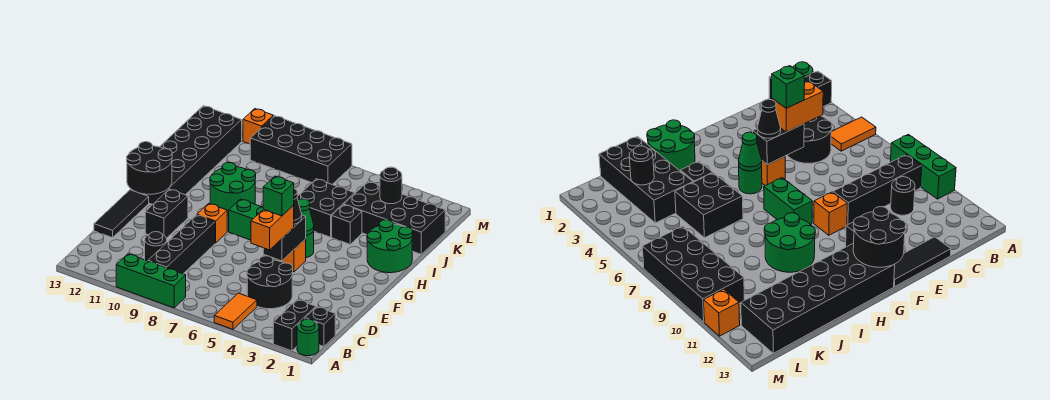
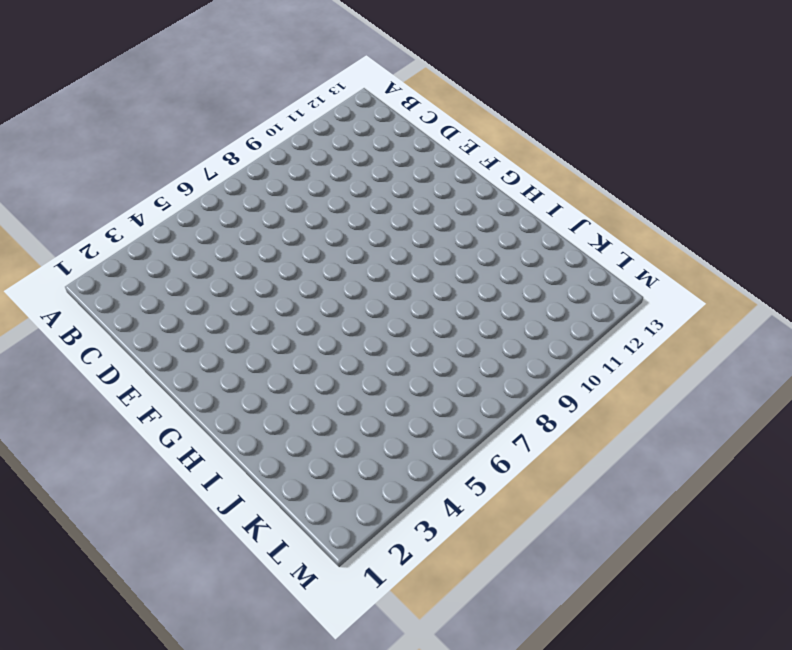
none -> green 1x1 round brick [297,319,319,356]
none -> black 1x2 brick [273,300,316,351]
none -> orange 1x2 tile [214,293,257,329]

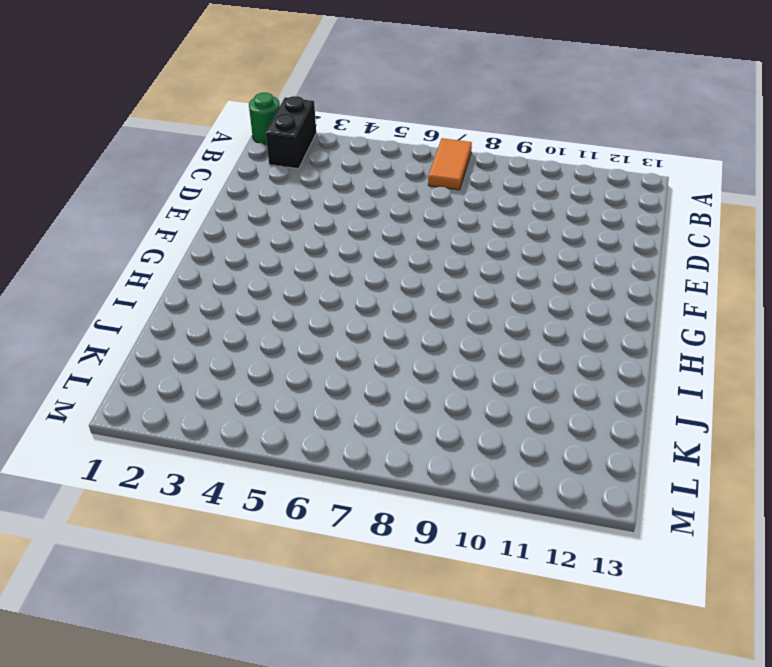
orange 1x2 tile [428,138,472,190] -> orange 1x2 tile moved to [214,293,257,329]
none -> green 1x3 brick [116,254,186,308]
none -> black 1x1 brick [305,307,335,347]
none -> black 1x4 brick [148,215,215,274]

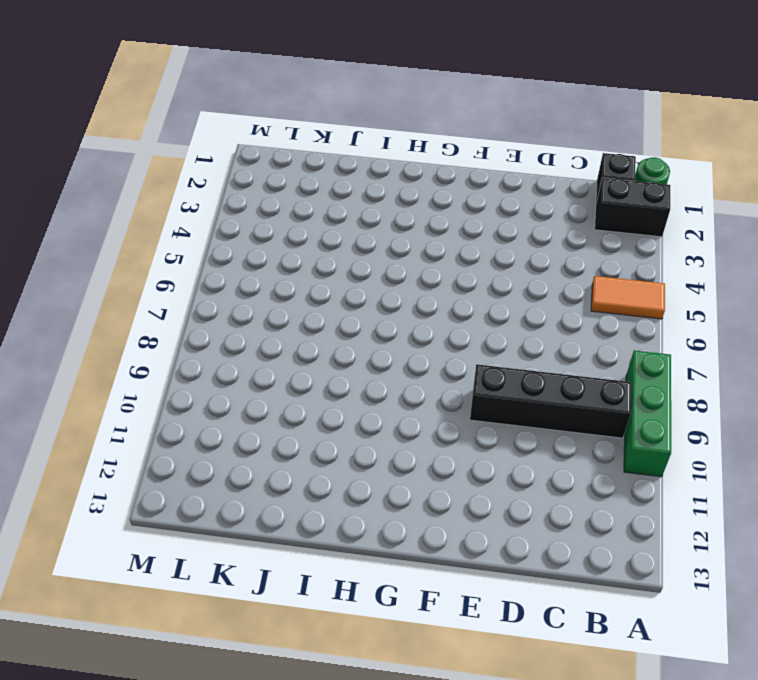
none -> black 2x2 round brick [247,256,293,309]
none -> black 1x1 round brick [145,232,167,261]
none -> black 1x3 tile [94,190,149,238]

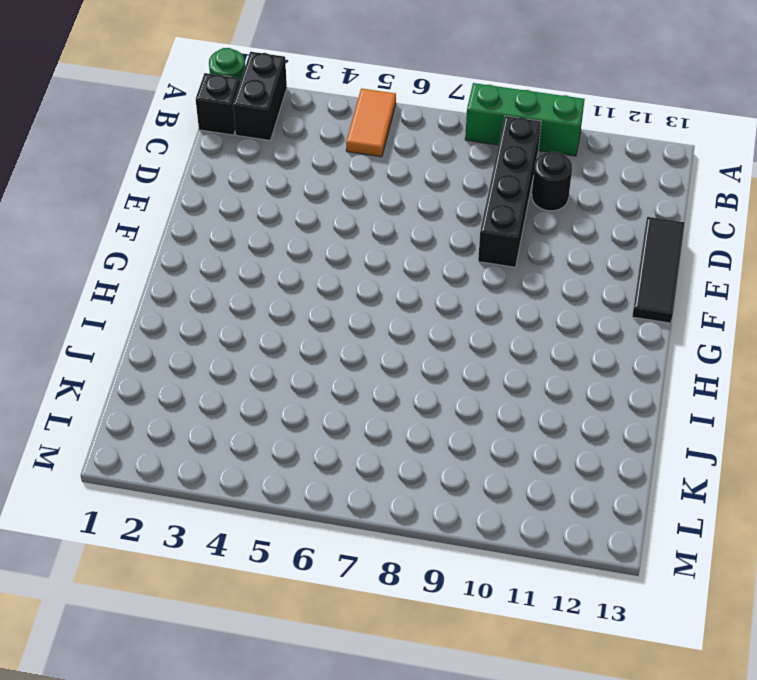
none -> black 2x2 round brick [247,256,293,309]
none -> black 1x2 brick [145,189,188,238]
none -> orange 1x1 brick [275,239,306,272]

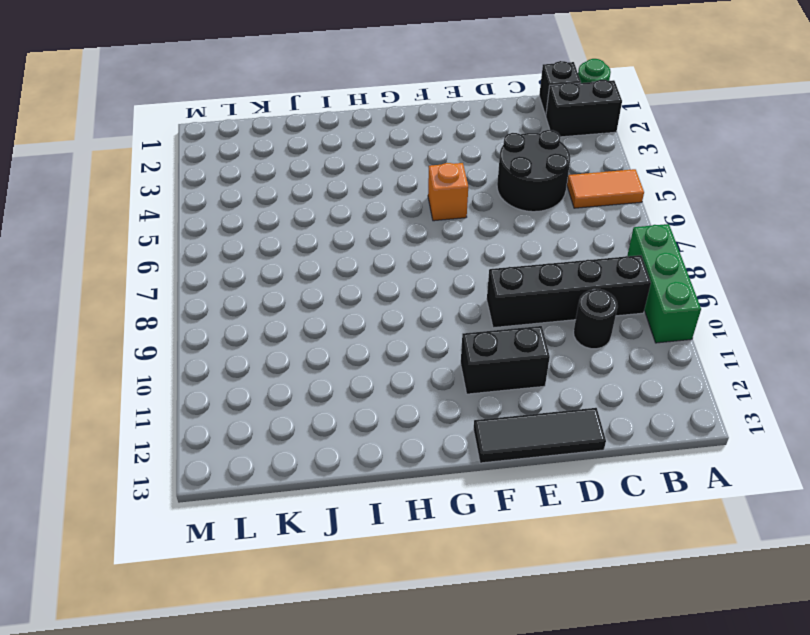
none -> orange 1x1 brick [197,203,227,243]
none -> green 1x1 round brick [306,231,314,258]
none -> green 1x2 brick [229,199,263,240]

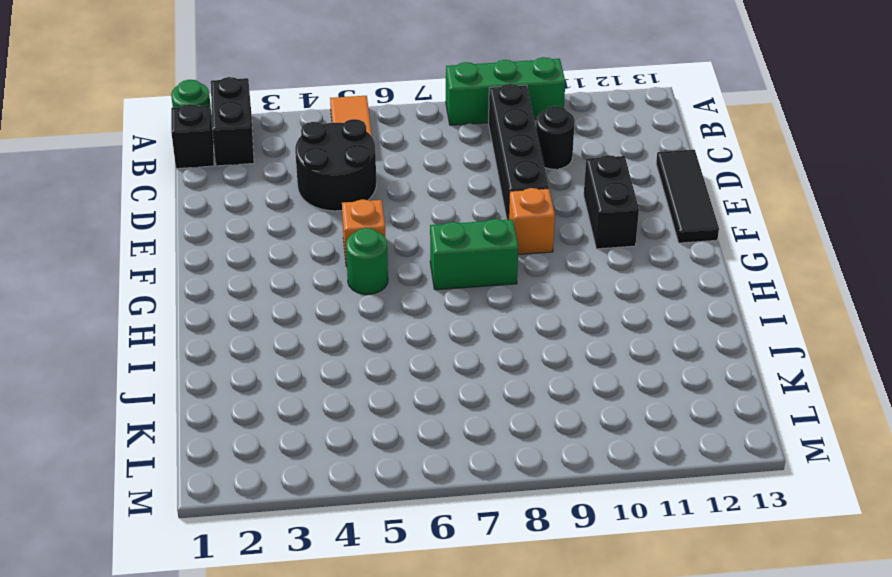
none -> black 2x6 brick [131,106,242,204]
none -> green 2x2 round brick [367,220,413,273]
none -> green 2x2 round brick [210,163,256,215]

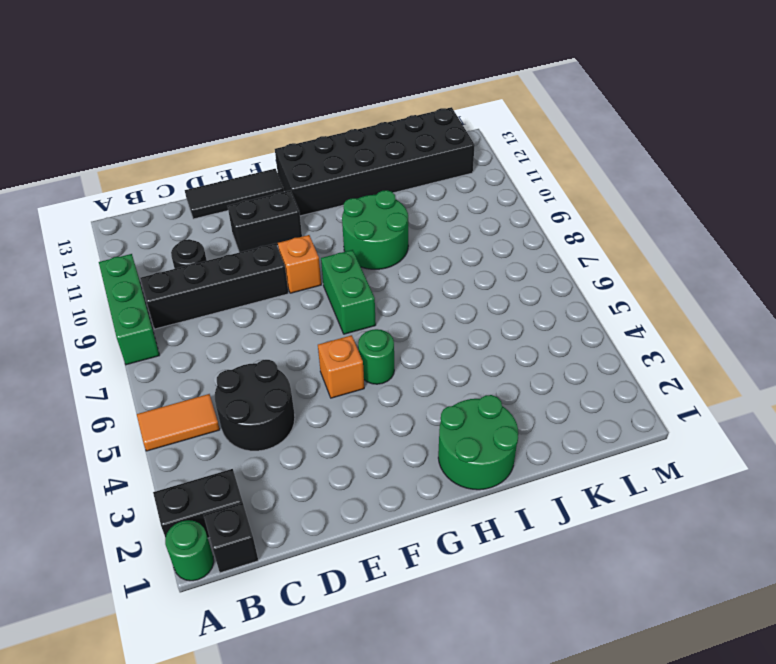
none -> black 1x1 brick [332,205,362,244]
none -> black 2x2 brick [297,179,355,237]
none -> black 2x4 brick [344,182,445,254]

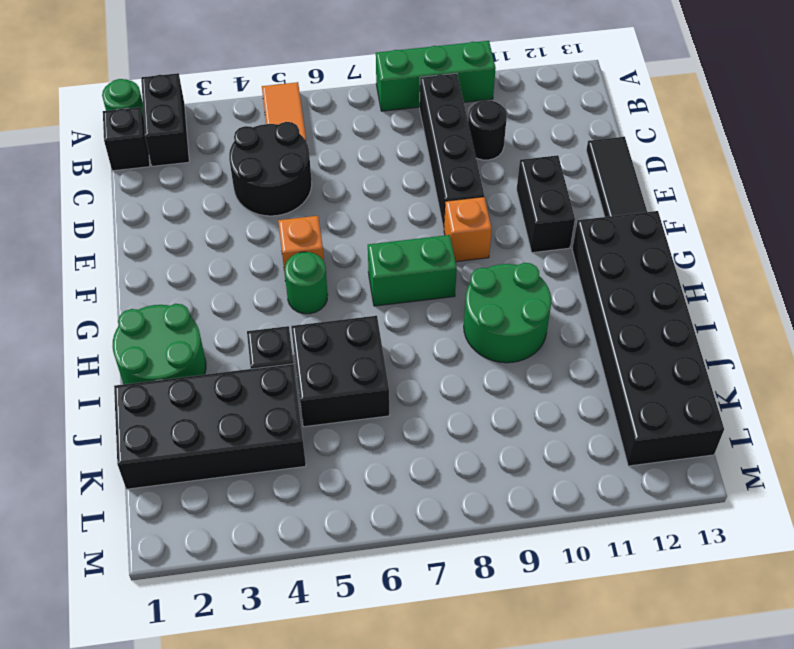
none -> black 2x4 brick [250,116,352,184]
none -> orange 1x1 brick [243,109,273,144]
none -> black 1x2 brick [263,215,306,261]

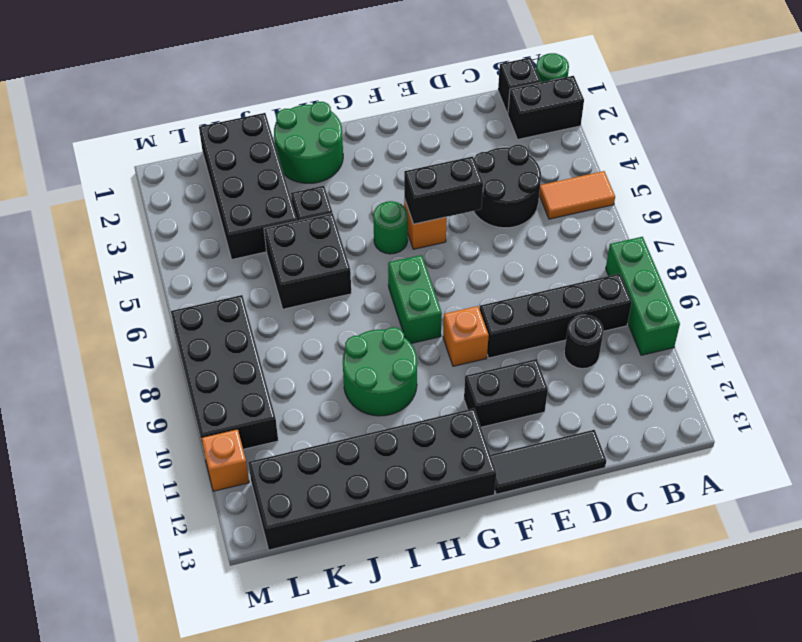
none -> black 2x2 round brick [127,142,172,194]
none -> green 1x1 cone [298,199,314,235]
none -> black 1x1 round brick [380,167,402,204]

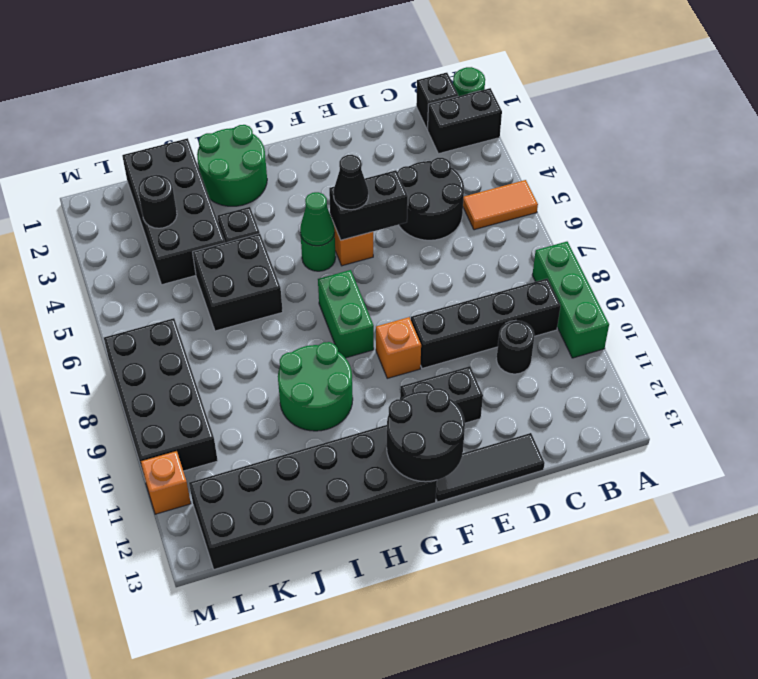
none -> orange 1x2 brick [251,206,294,250]
none -> green 1x1 brick [263,176,294,216]

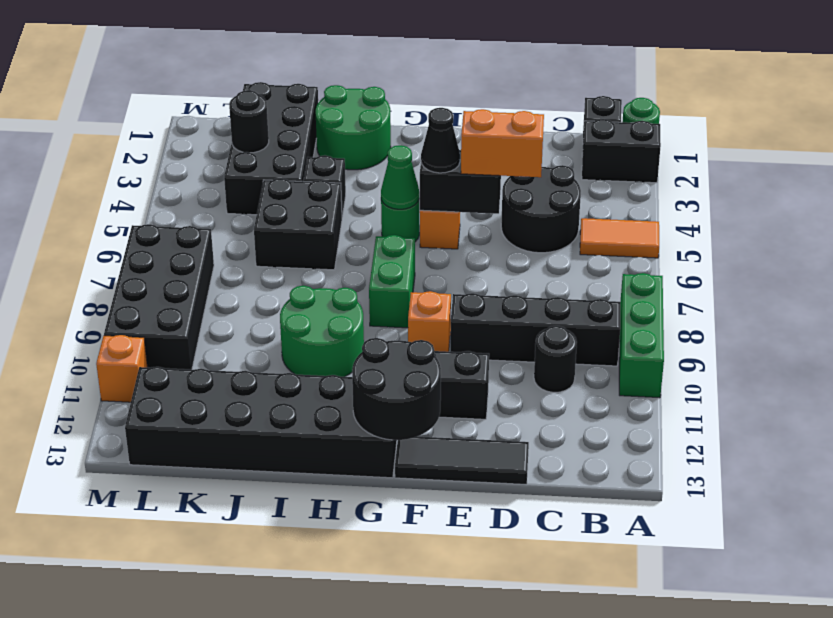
none -> green 1x1 brick [263,176,294,216]

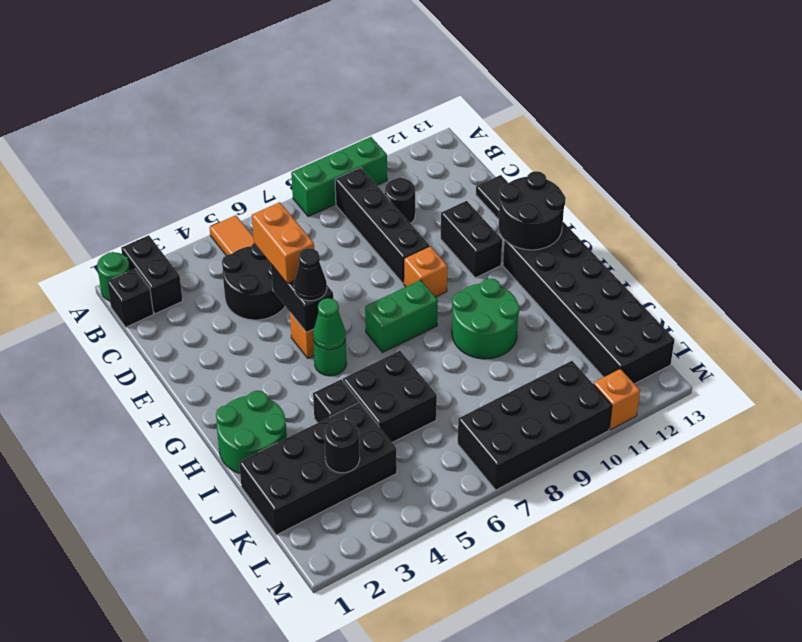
none -> green 1x1 brick [263,176,294,216]

